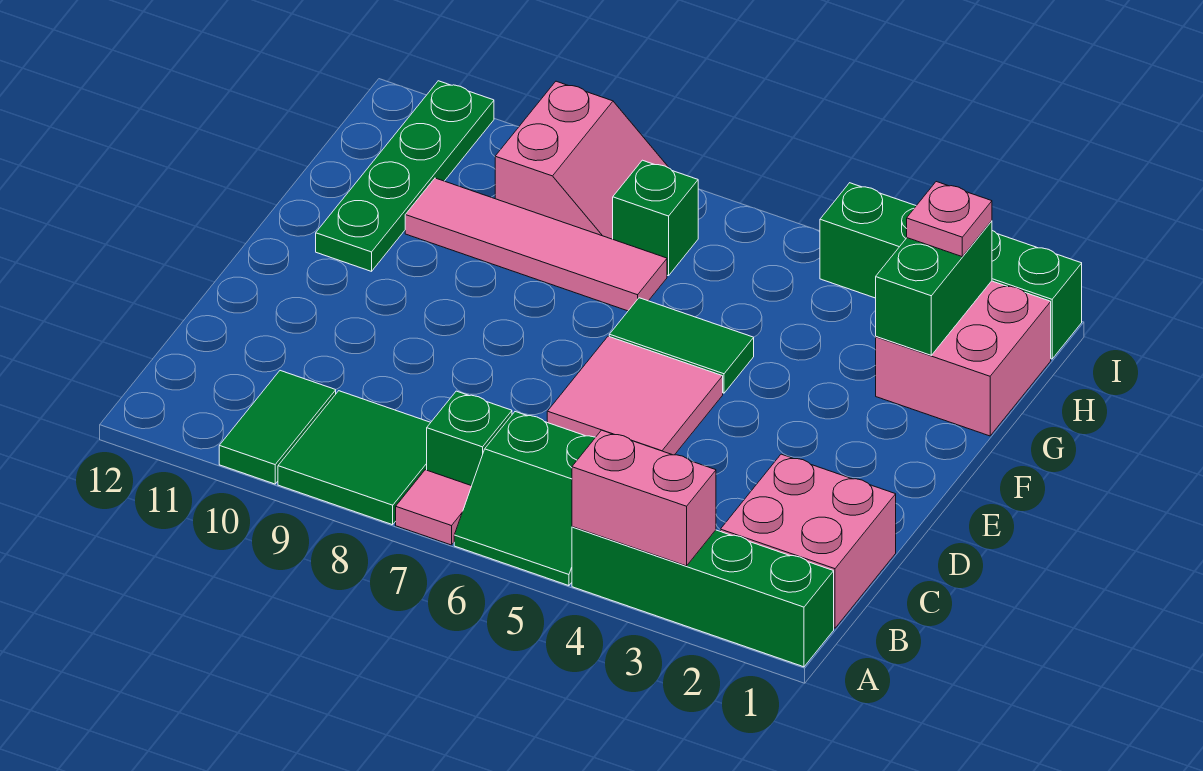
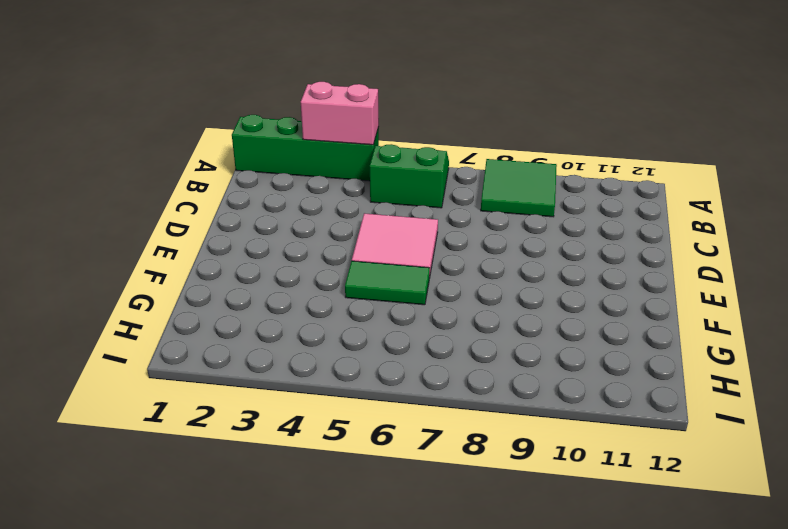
none -> pink 1x1 tile [396,470,471,545]
none -> green 1x2 tile [219,371,336,484]
none -> pink 2x2 brick [720,454,896,628]

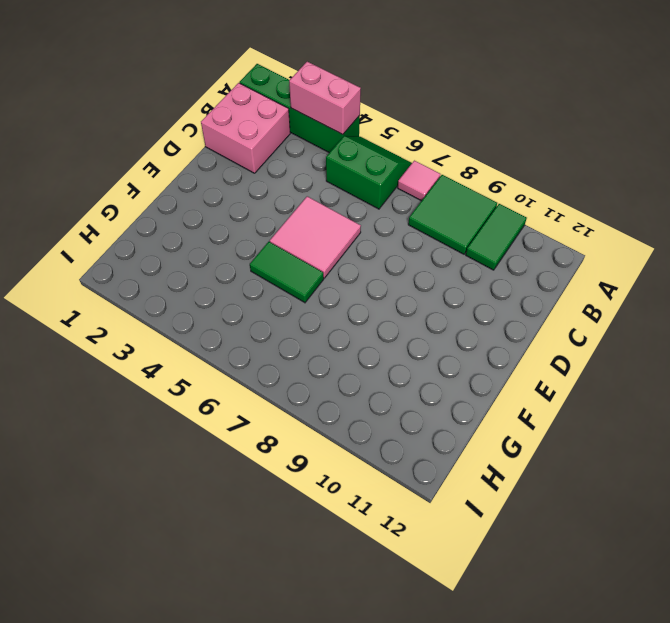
none -> green 1x1 brick [427,391,512,486]
none -> green 1x4 plate [316,81,494,271]
none -> pink 2x2 brick [876,281,1051,436]

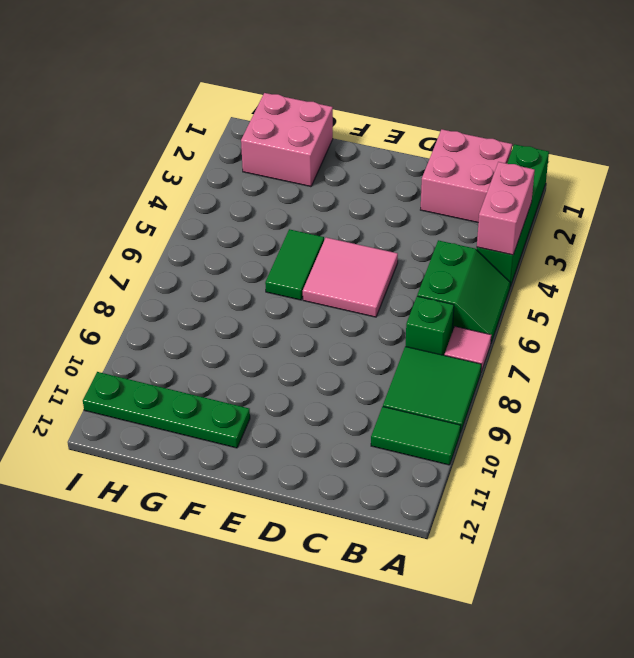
none -> pink 1x4 tile [405,178,667,311]
none -> green 1x1 brick [613,160,698,276]
none -> pink 2x2 slope [495,81,669,239]

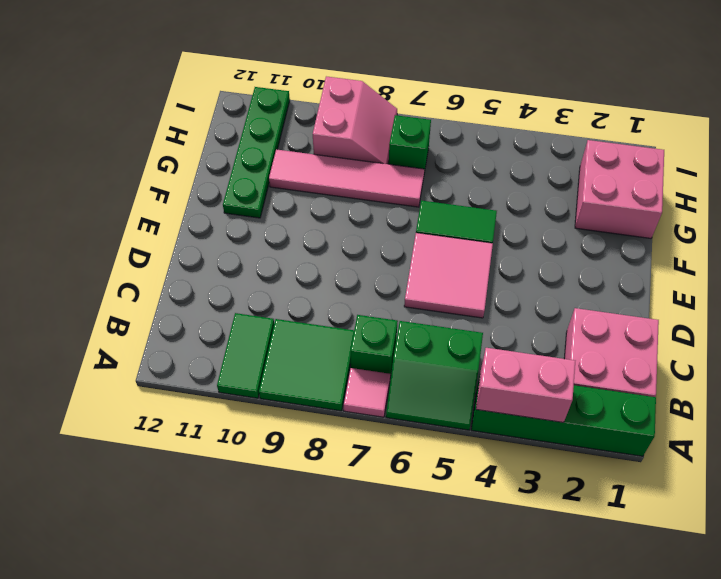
none -> green 1x4 brick [820,183,1082,359]
none -> green 1x2 brick [876,221,992,355]
none -> pink 1x1 plate [907,182,992,257]

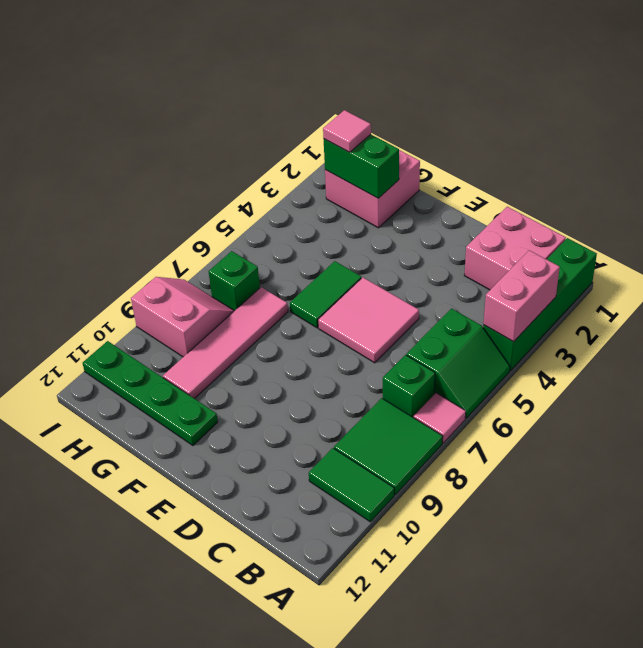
pink 1x1 tile [323,110,371,152] -> pink 1x1 plate [907,182,992,257]
none -> green 1x4 brick [820,183,1082,359]

